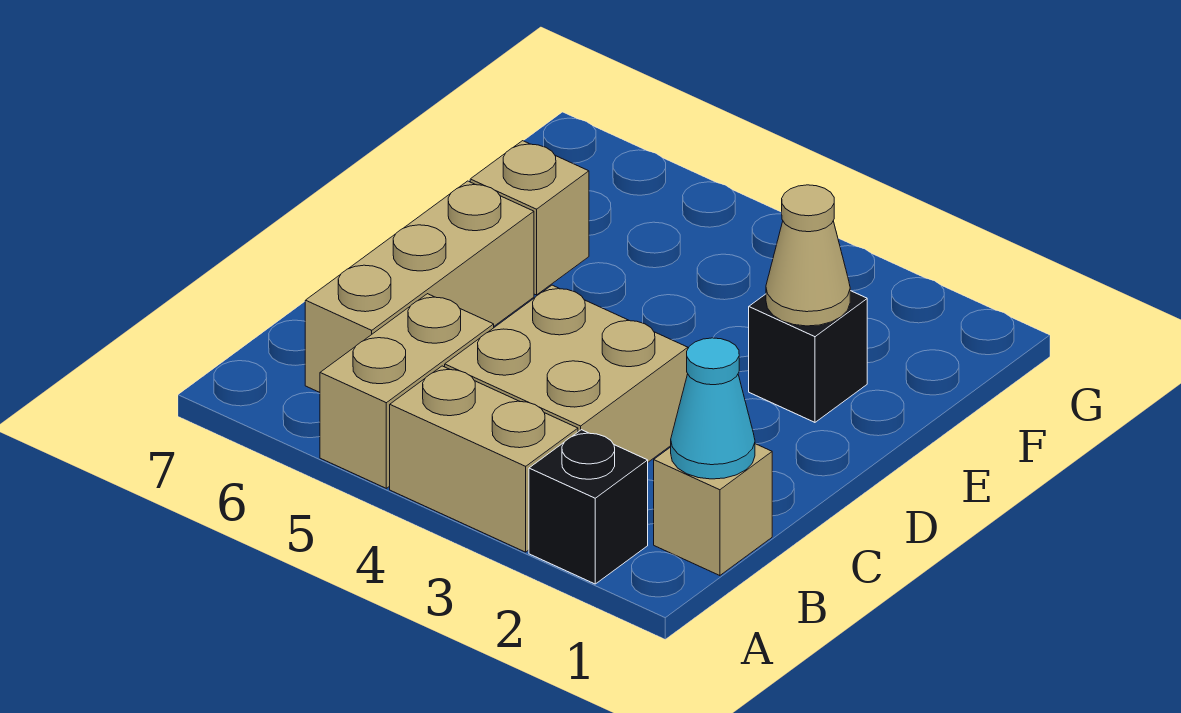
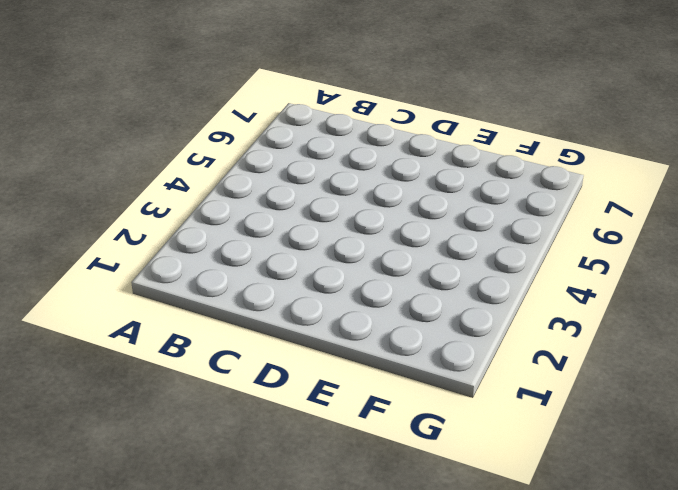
none -> black 1x1 brick [529,430,648,584]
none -> tan 1x2 brick [390,366,578,552]

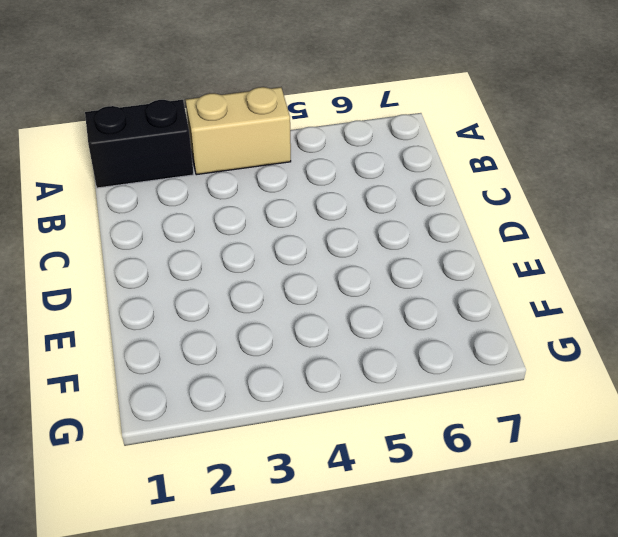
black 1x2 brick [85,100,194,188] -> black 1x1 brick [529,430,648,584]
none -> tan 1x2 brick [320,294,494,488]
none -> tan 1x1 brick [654,444,772,576]

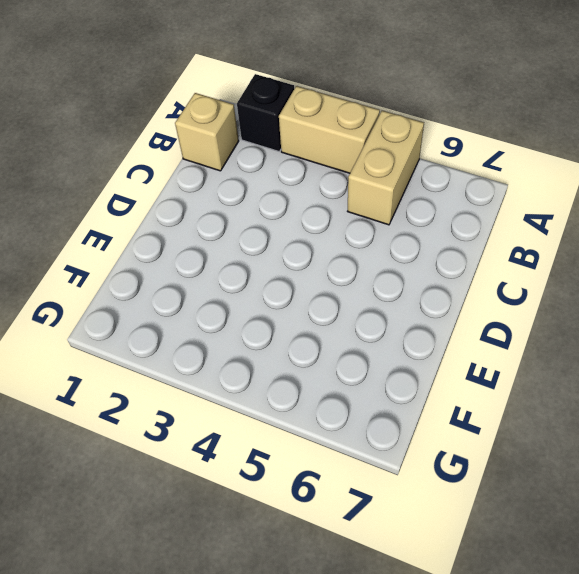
none -> tan 2x2 brick [445,285,688,462]
none -> tan 1x3 brick [305,181,534,392]

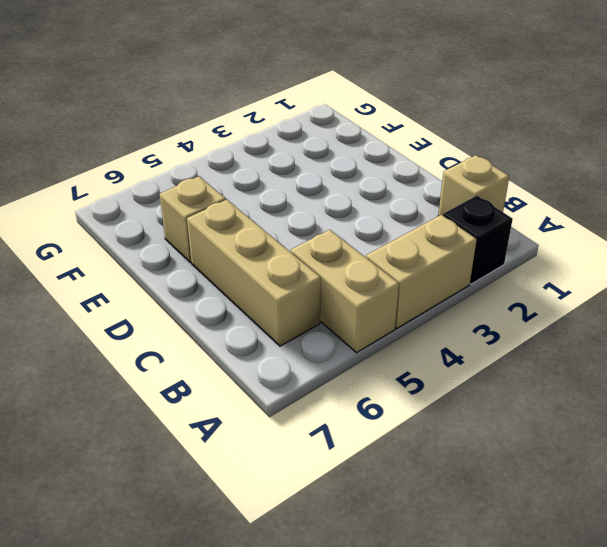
none -> tan 2x2 brick [445,285,688,462]
none -> black 1x1 brick [749,291,867,422]

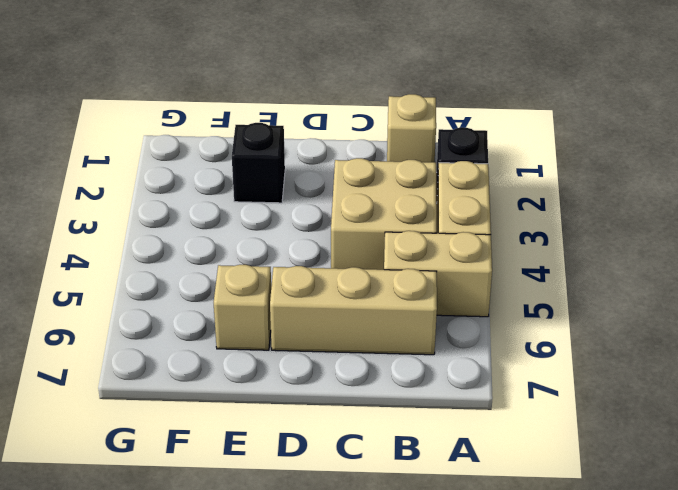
none -> cyan 1x1 cone [671,338,755,479]
none -> tan 1x1 cone [766,185,850,326]

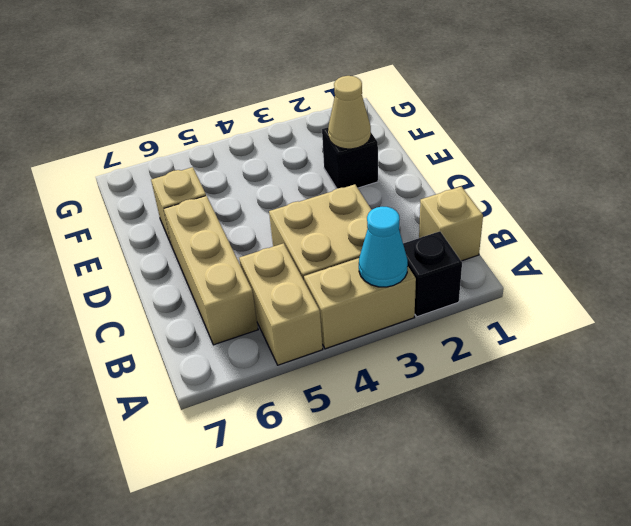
cyan 1x1 cone [359,207,408,287] -> cyan 1x1 cone moved to [671,338,755,479]

